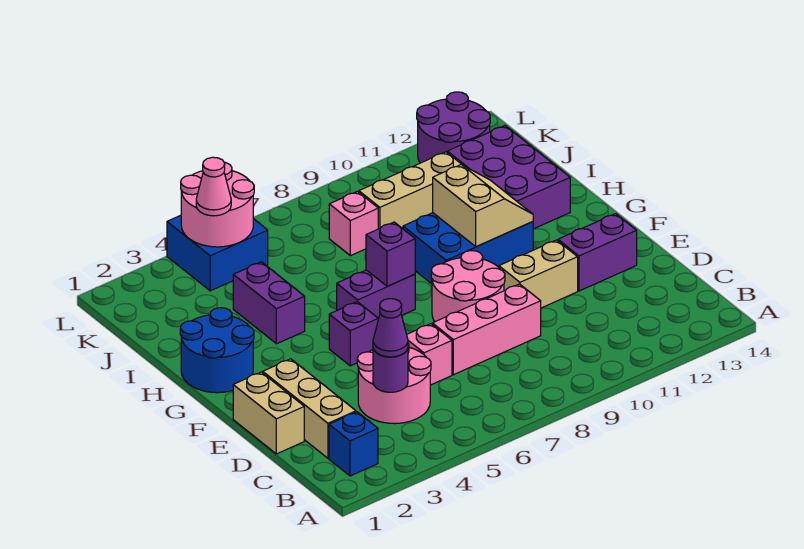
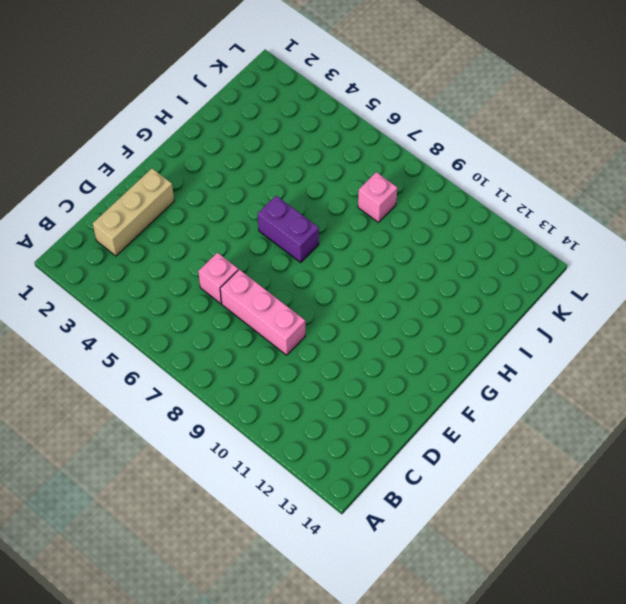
none -> blue 1x1 brick [329,412,378,476]
none -> pink 2x2 round brick [357,344,431,424]
none -> tan 1x2 brick [233,372,304,454]

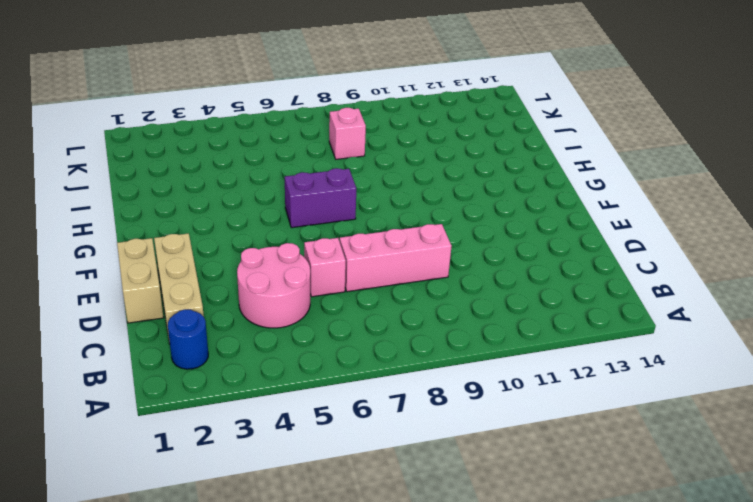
blue 1x1 round brick [168,309,208,369] -> blue 1x1 brick [329,412,378,476]
none -> pink 2x2 round brick [431,251,505,322]
none -> tan 1x2 brick [499,240,578,308]
none -> purple 1x2 brick [558,214,637,291]

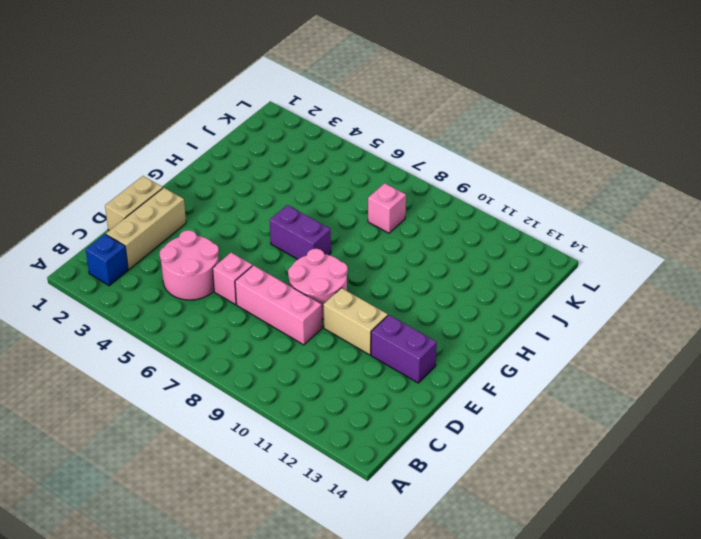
none -> purple 1x1 brick [329,302,378,366]
none -> blue 2x2 round brick [180,308,254,393]
none -> blue 2x3 brick [403,213,533,284]

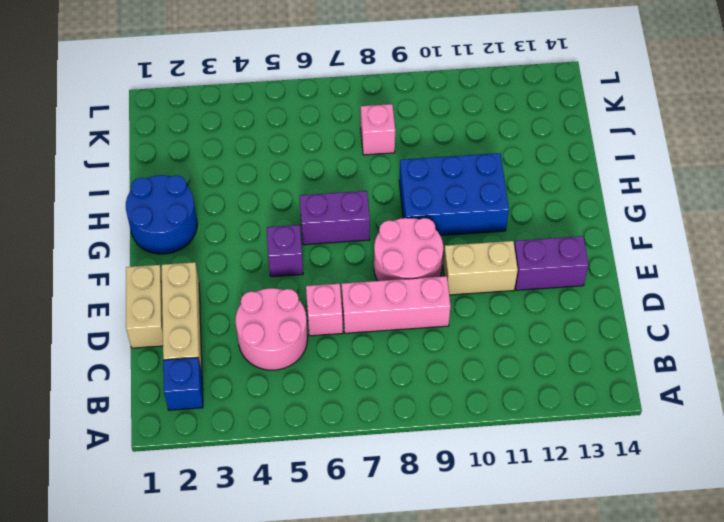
none -> purple 1x2 brick [233,262,305,344]
none -> purple 2x3 brick [447,126,570,229]
none -> tan 1x3 brick [359,152,461,229]

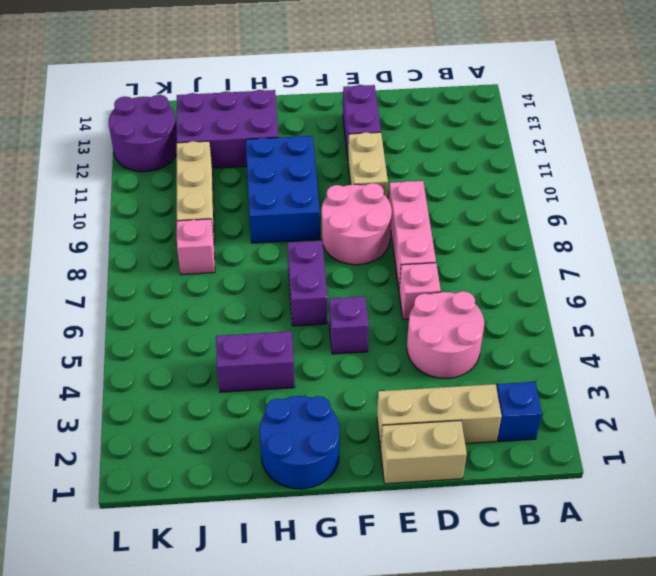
none -> blue 2x2 brick [167,215,268,291]
none -> purple 1x1 round brick [373,349,408,392]
none -> purple 1x1 brick [366,222,415,286]

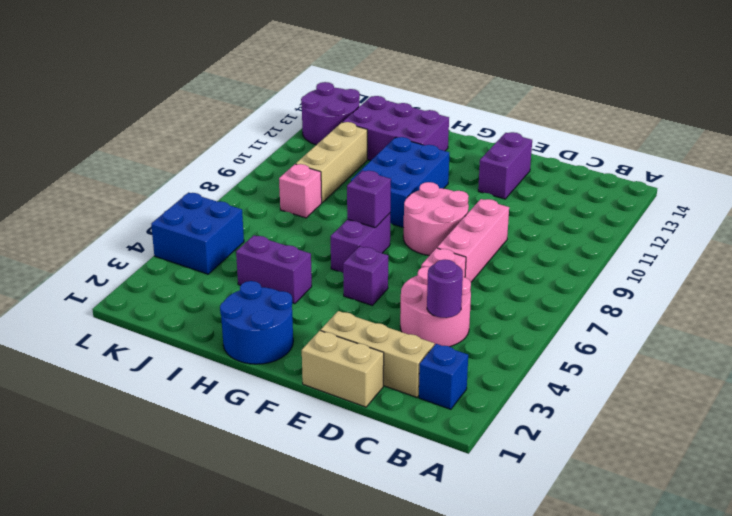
none -> tan 1x2 brick [499,240,578,308]
none -> tan 2x2 slope [433,164,533,247]
none -> pink 2x2 round brick [181,162,254,247]

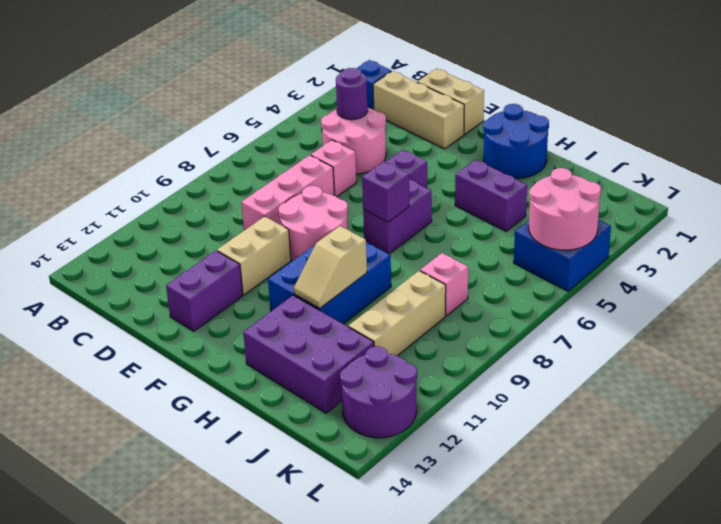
tan 1x2 slope [294,226,367,308] -> tan 2x2 slope [433,164,533,247]
none -> purple 1x1 cone [373,299,408,357]
none -> pink 1x1 cone [196,157,231,216]

